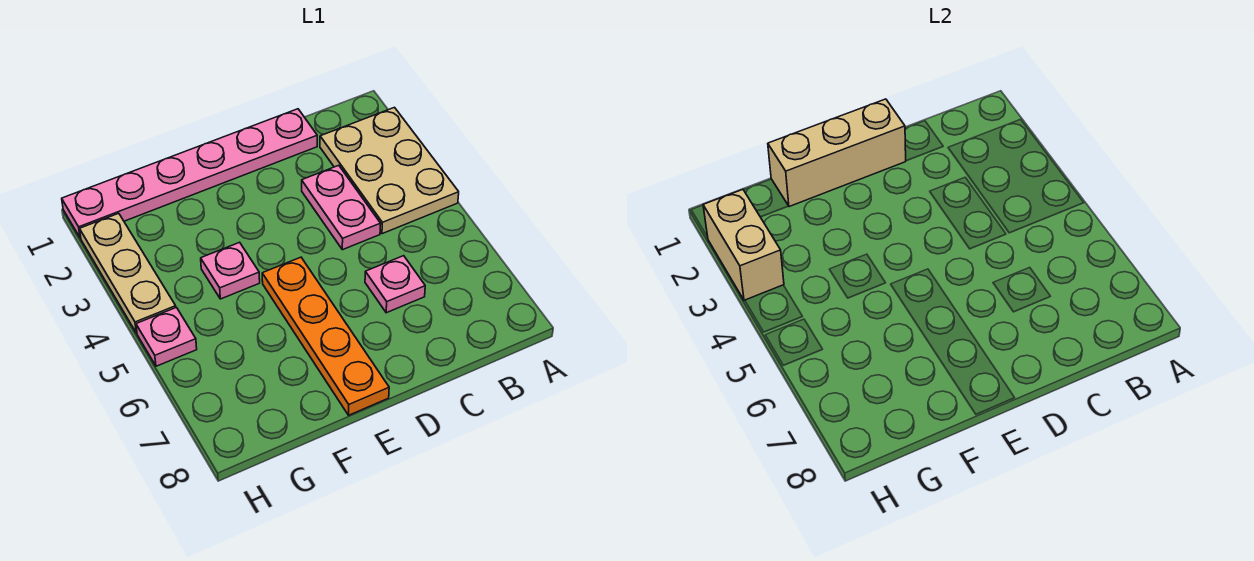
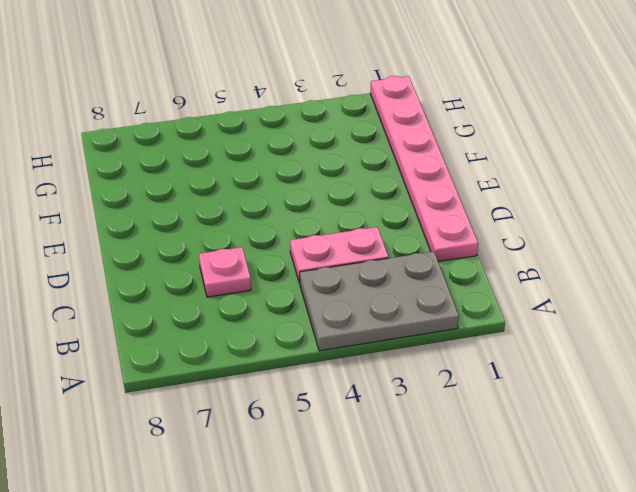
grey 2x3 plate [300,251,459,351] -> tan 2x3 plate [320,107,459,234]
none -> orange 1x4 plate [262,257,389,415]
none -> pink 1x1 plate [201,242,260,299]

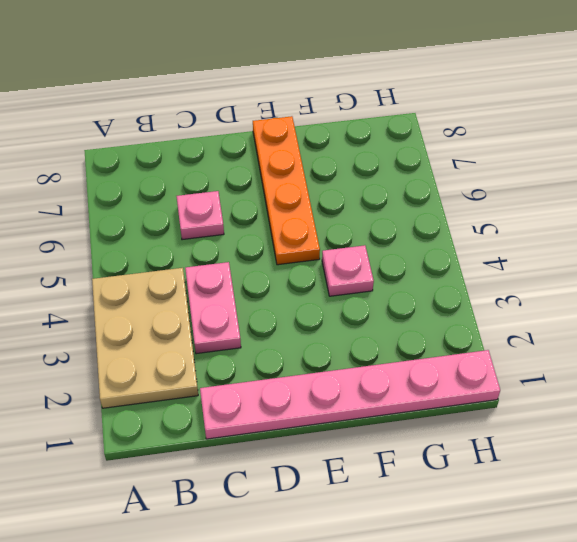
none -> tan 1x3 plate [80,213,176,333]
none -> pink 1x1 plate [136,307,197,366]

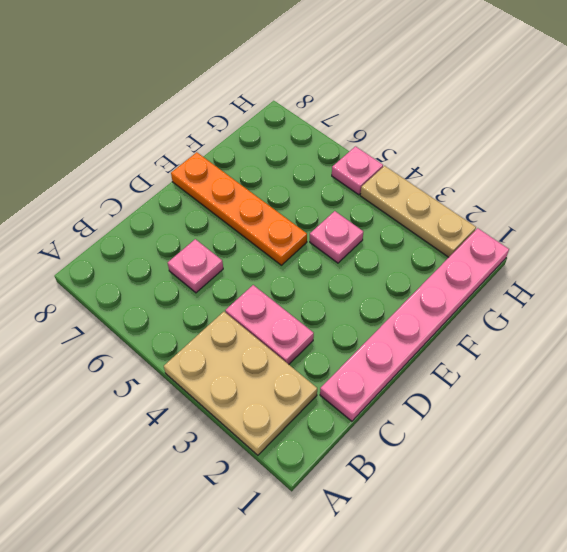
none -> tan 1x3 brick [768,99,906,207]
none -> tan 1x2 brick [703,190,784,301]

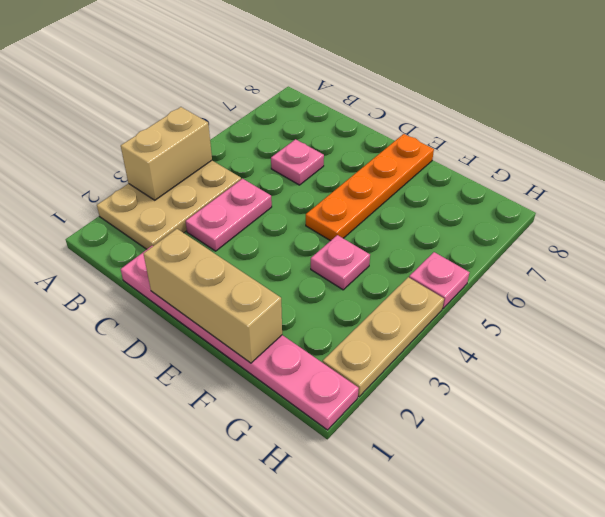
tan 1x2 brick [121,107,212,200] -> tan 1x2 brick moved to [703,190,784,301]

